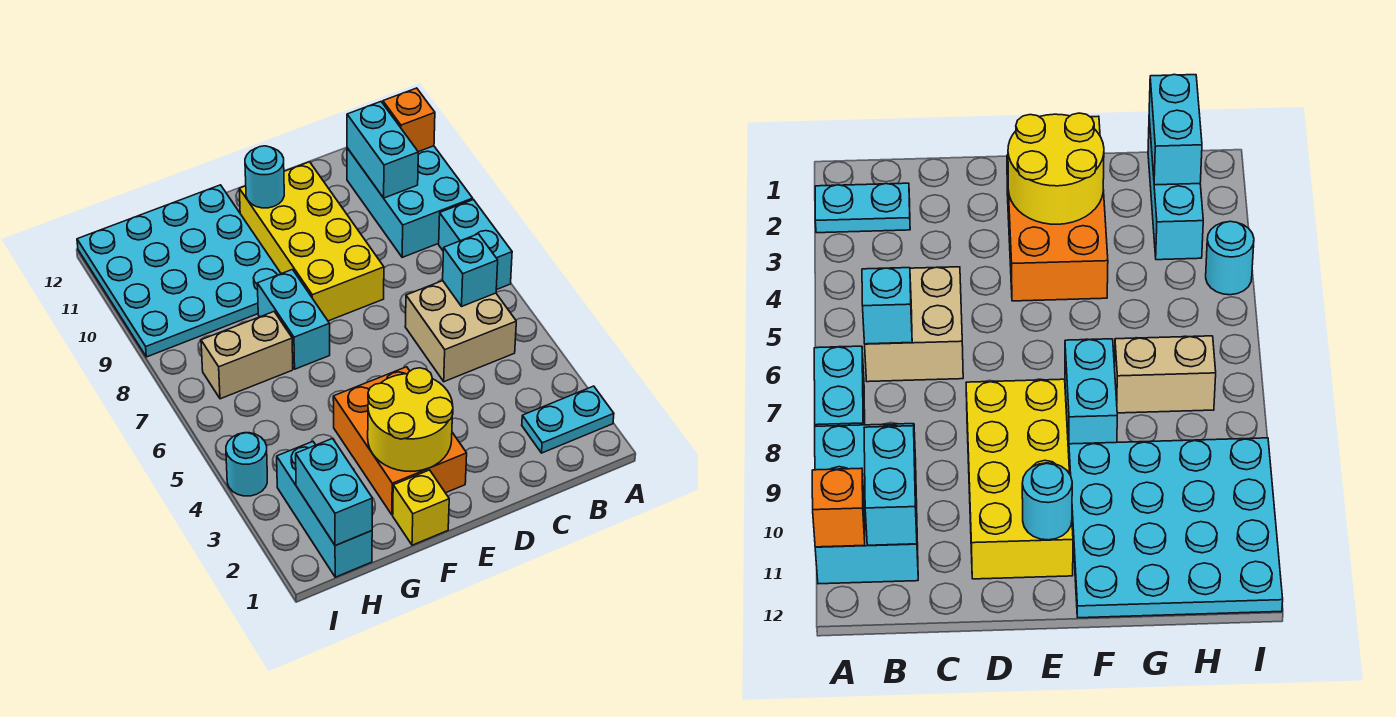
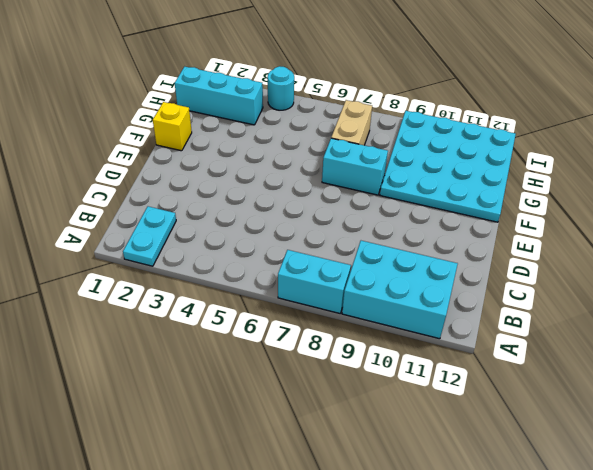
none -> tan 2x2 brick [405,281,516,382]
none -> yellow 2x4 brick [239,162,384,321]
none -> orange 2x3 brick [333,367,467,515]

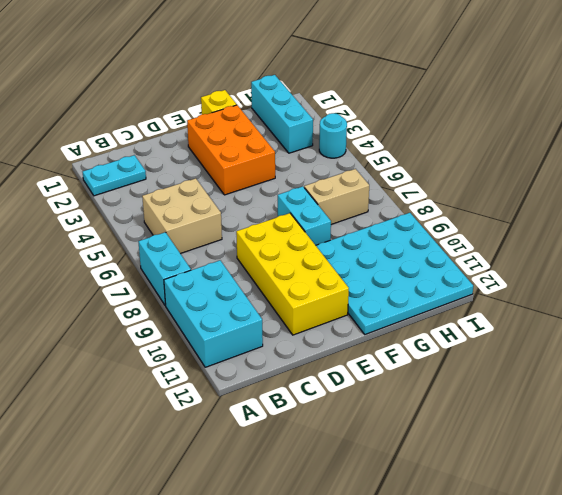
none -> orange 1x1 brick [383,88,435,152]
none -> cyan 1x1 brick [443,234,498,306]
none -> cyan 1x2 brick [347,102,418,198]

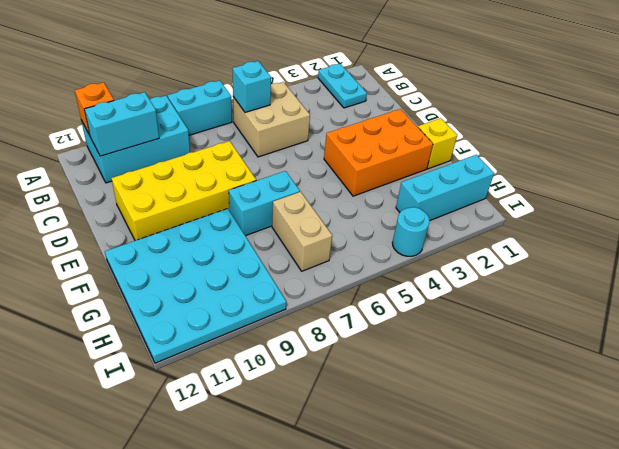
none -> yellow 2x2 round brick [368,368,453,471]
none -> cyan 1x1 round brick [245,146,284,208]
none -> cyan 1x2 brick [296,438,372,546]

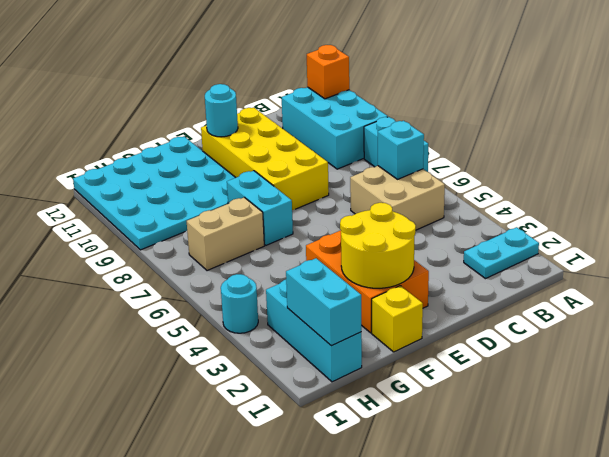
none -> cyan 1x2 brick [347,102,418,198]

